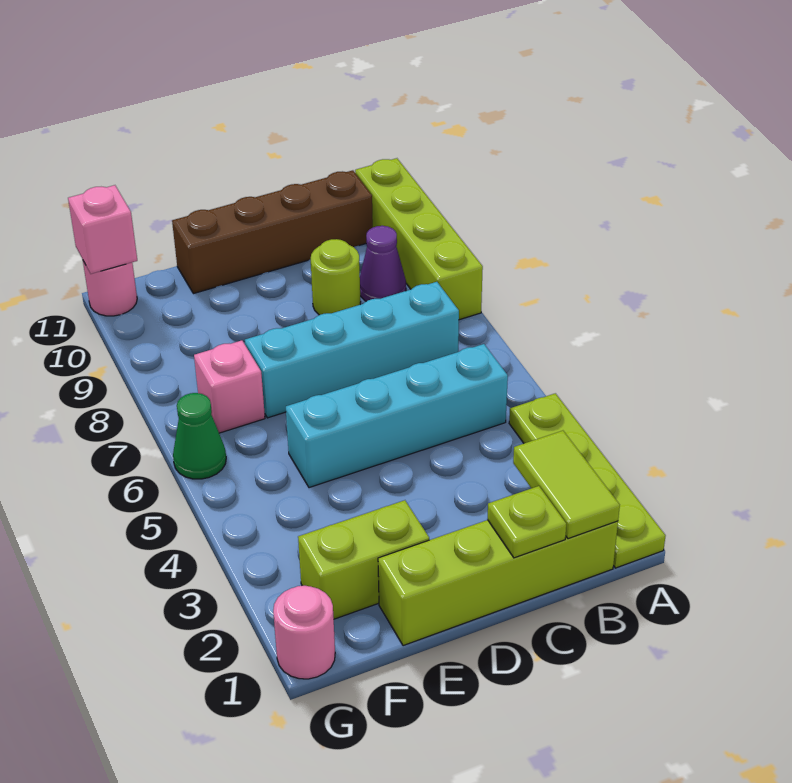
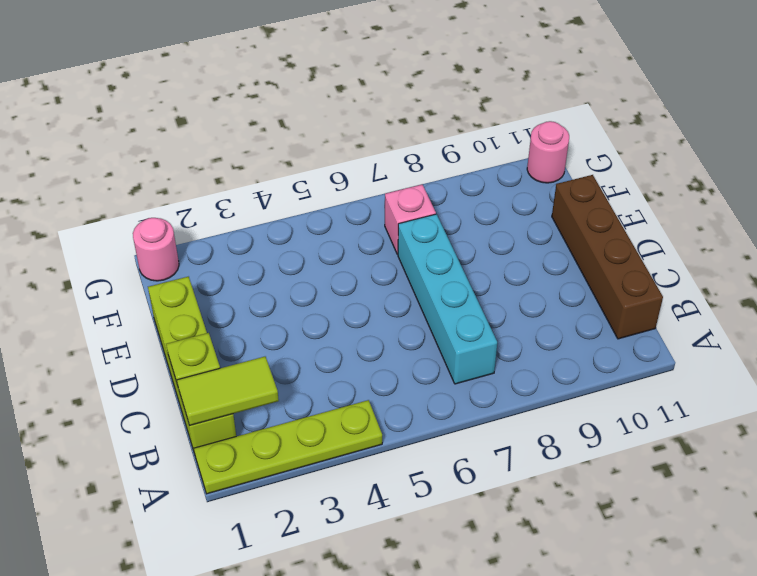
none -> lime 1x4 brick [355,158,483,320]
none -> cyan 1x4 brick [286,344,508,488]
none -> purple 1x1 cone [360,226,406,301]

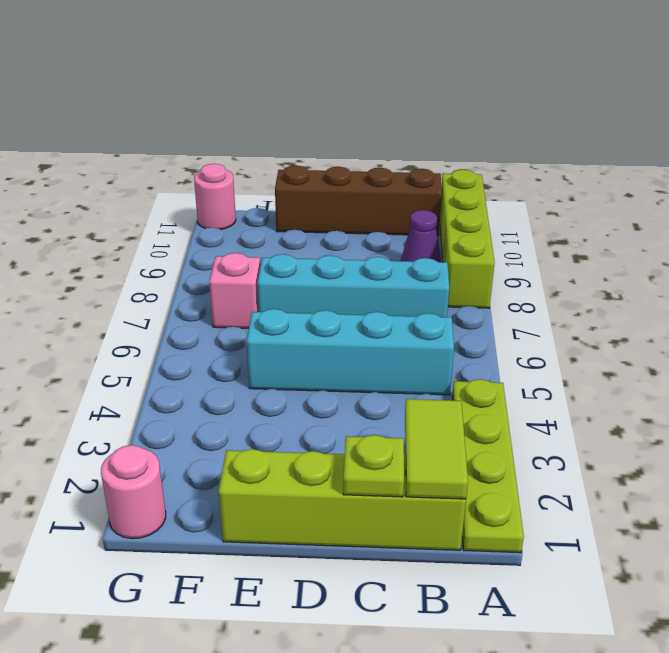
none -> lime 1x1 round brick [311,239,360,315]
none -> lime 1x2 brick [298,500,429,619]
none -> green 1x1 cone [173,393,226,479]

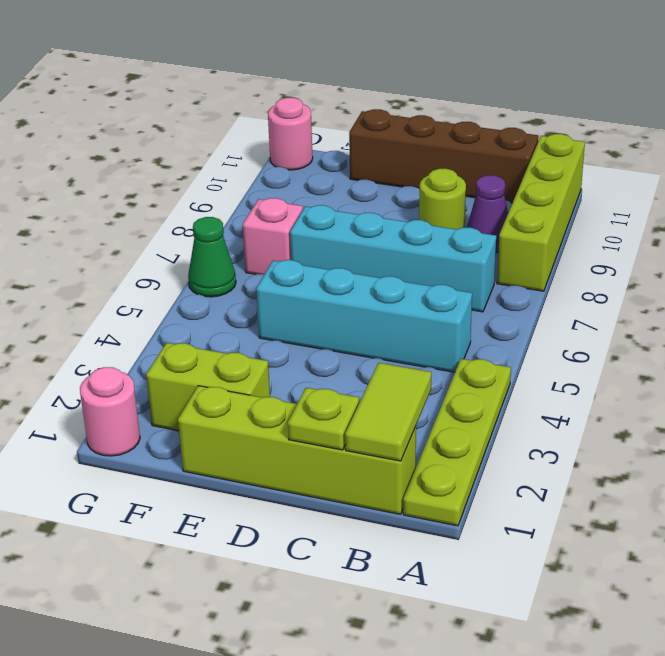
none -> pink 1x1 brick [68,185,137,274]

